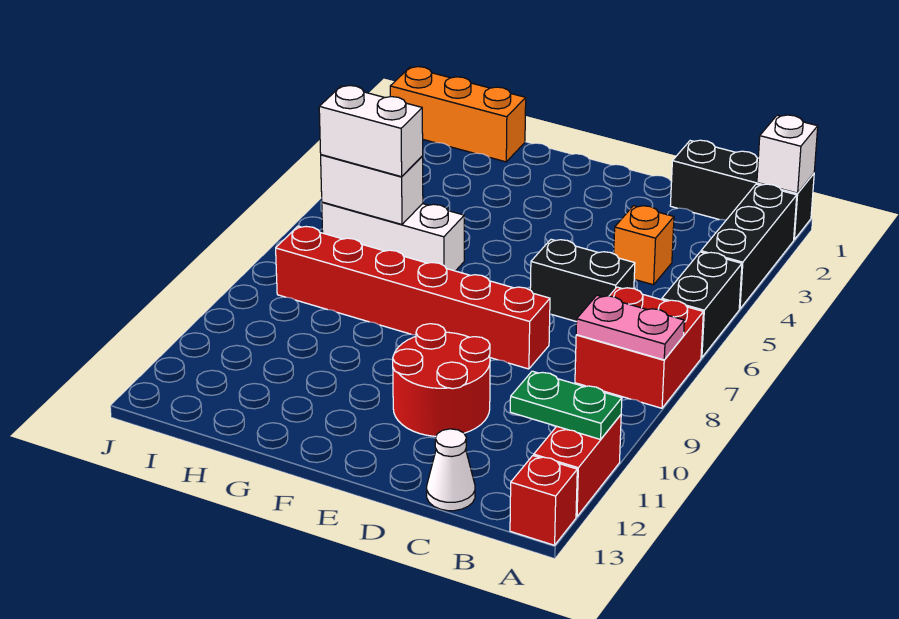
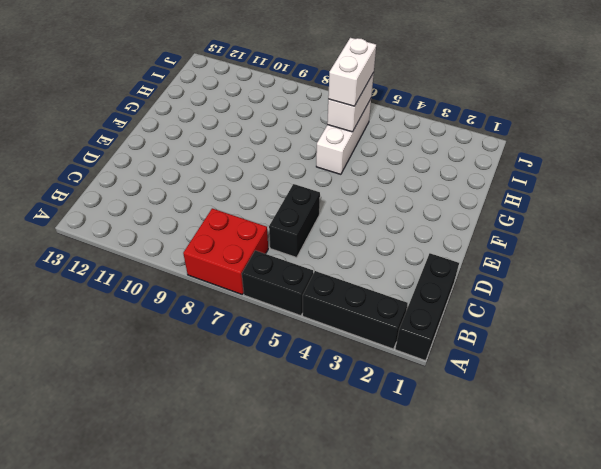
none -> red 1x2 brick [534,415,621,517]
none -> red 1x1 brick [510,456,577,545]
none -> orange 1x1 brick [614,206,674,285]

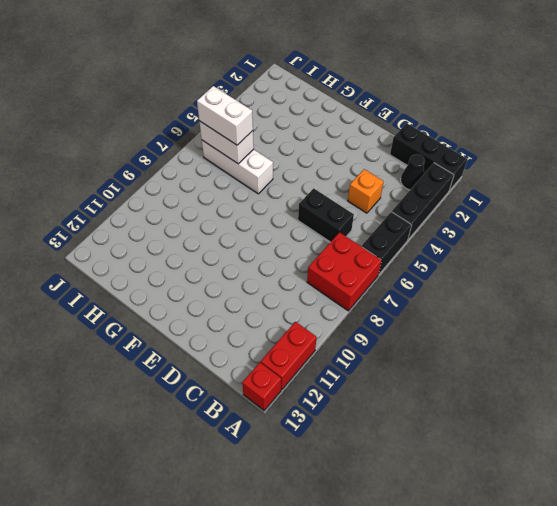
black 1x1 cone [401,154,425,190] -> none
none -> white 1x1 cone [427,429,475,511]
none -> red 1x6 brick [276,226,550,369]
none -> red 2x2 round brick [393,324,490,436]

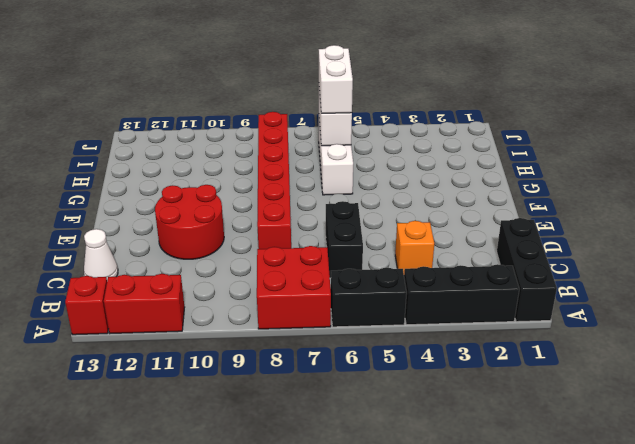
none -> orange 1x3 brick [390,67,526,162]
none -> white 1x1 brick [757,115,818,193]
none -> pink 1x2 plate [576,295,684,360]

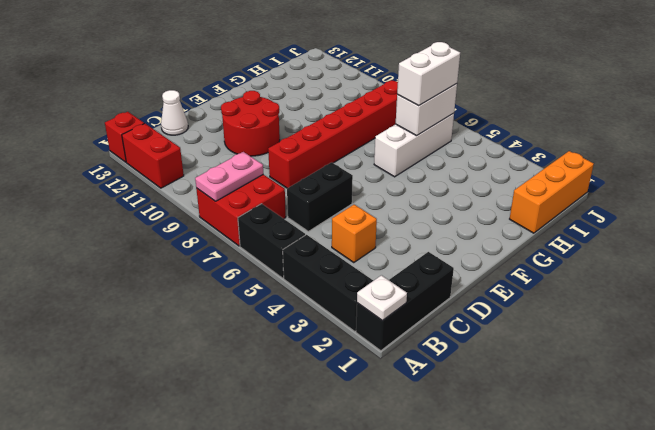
white 1x1 plate [357,275,407,321] -> white 1x1 brick [757,115,818,193]
none -> green 1x2 plate [510,371,622,439]

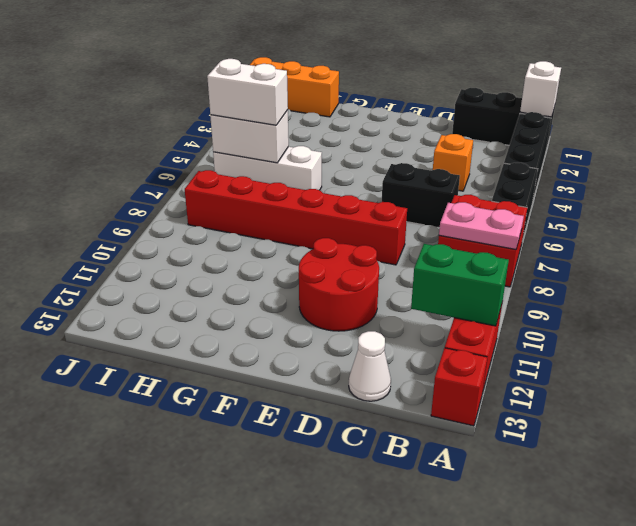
green 1x2 brick [411,244,509,326] -> green 1x2 plate [510,371,622,439]

